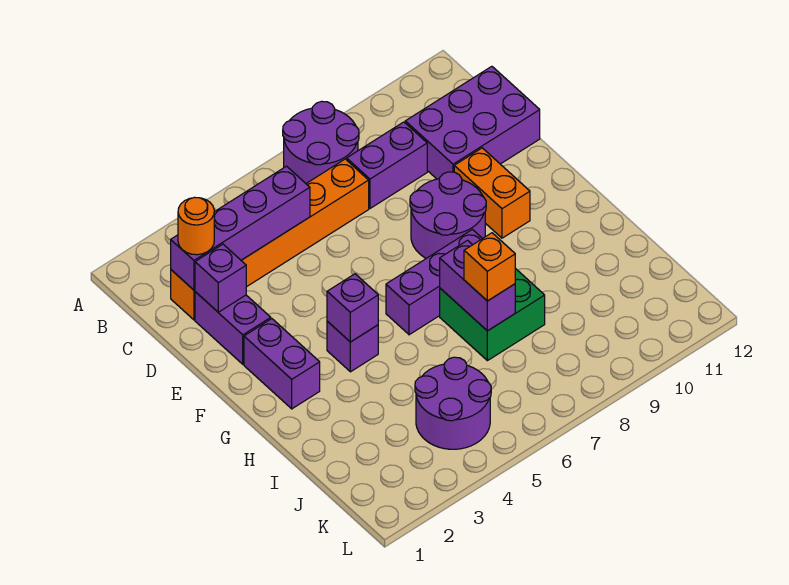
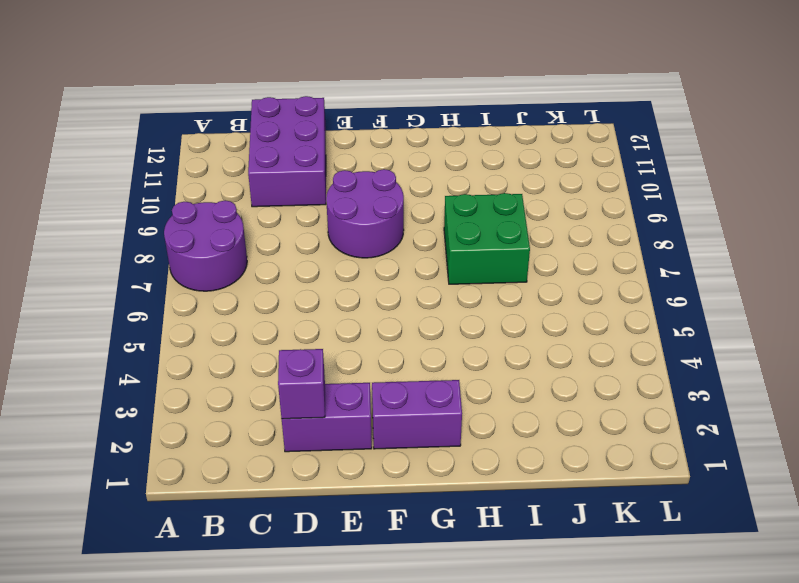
none -> orange 1x6 brick [171,159,369,320]
none -> purple 1x2 brick [347,122,427,208]
none -> orange 1x2 brick [454,148,530,238]

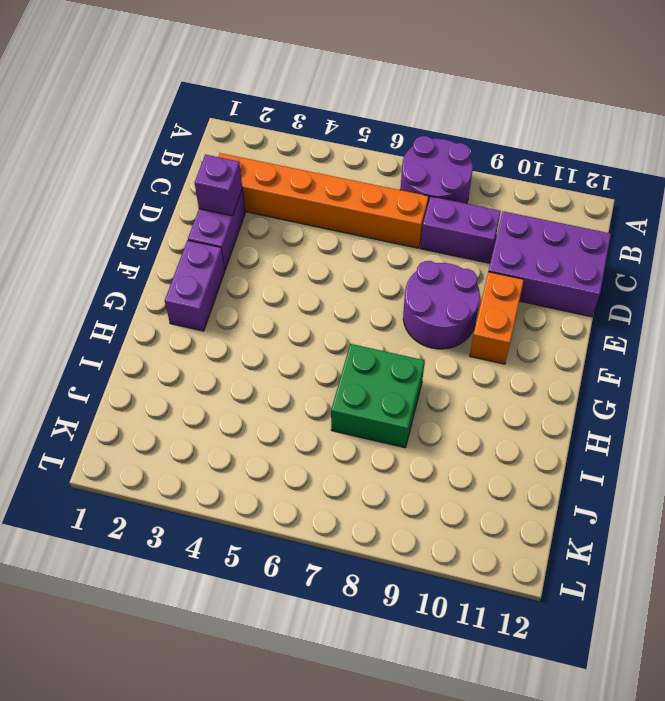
none -> purple 1x1 brick [327,321,378,372]
none -> purple 1x3 brick [386,230,483,335]
none -> purple 2x2 round brick [415,357,491,449]

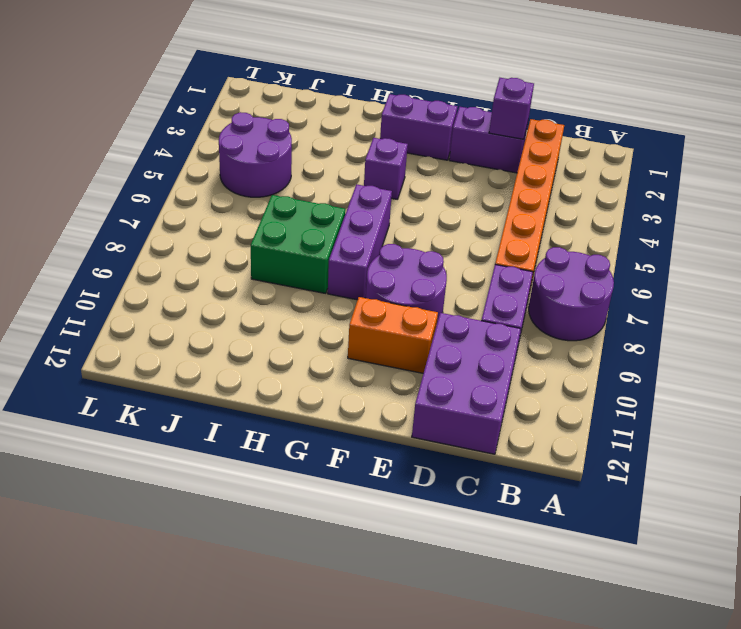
none -> purple 1x4 brick [171,166,310,290]
none -> purple 1x1 brick [327,274,378,342]
none -> purple 1x2 brick [440,240,515,331]

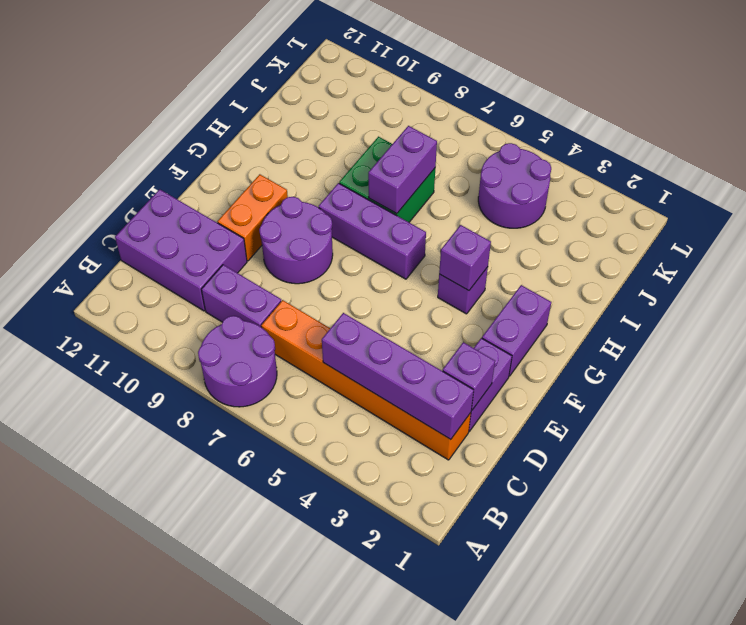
none -> orange 1x1 round brick [178,197,214,255]
none -> orange 1x1 brick [464,233,515,301]

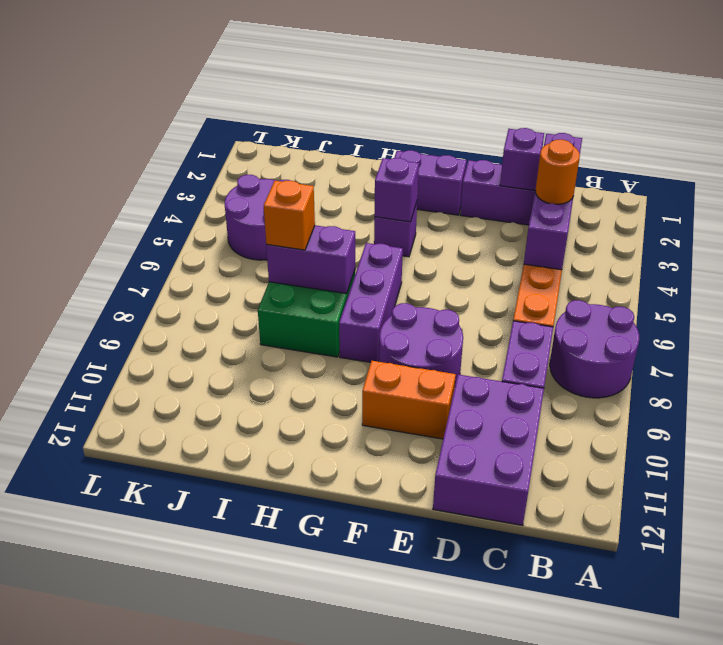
orange 1x1 round brick [535,140,580,204] -> orange 1x1 round brick moved to [178,197,214,255]

